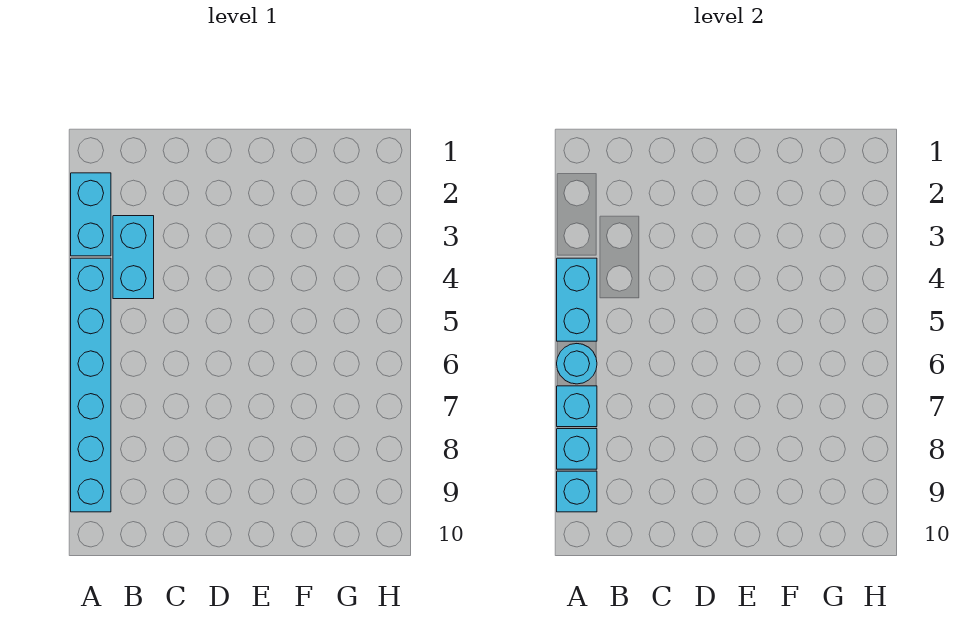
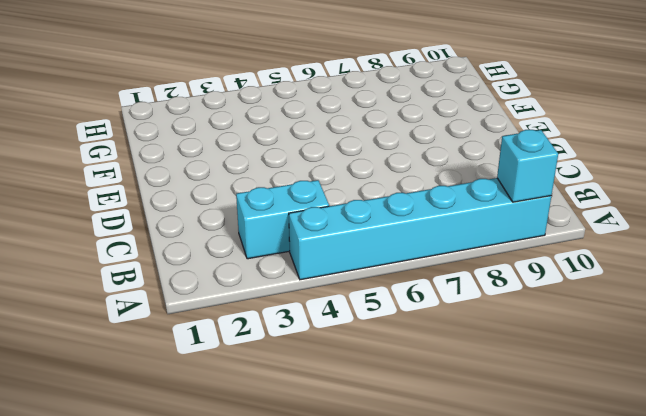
none -> cyan 1x2 brick [71,173,111,256]
none -> cyan 1x2 brick [557,258,597,341]

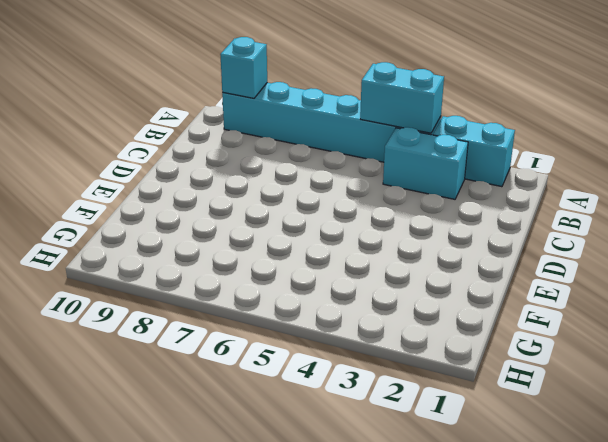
none -> cyan 1x1 round brick [557,344,597,384]
none -> cyan 1x1 brick [557,386,597,427]

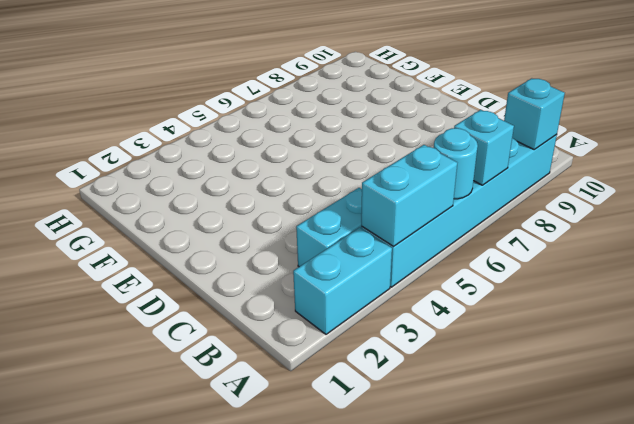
none -> cyan 1x1 brick [557,429,597,469]

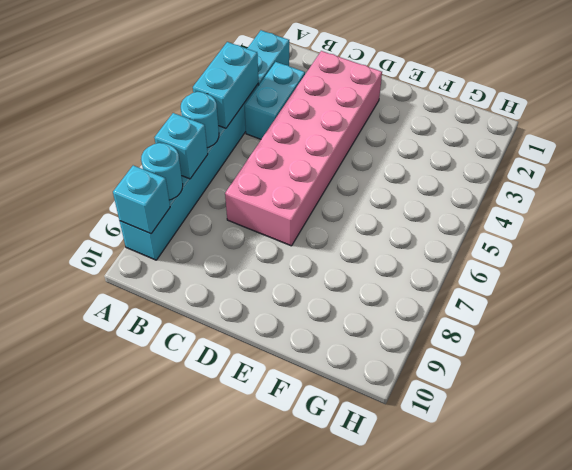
cyan 1x1 round brick [141,143,183,200] -> cyan 1x1 brick [557,429,597,469]
pink 2x6 brick [225,51,382,246] -> none

